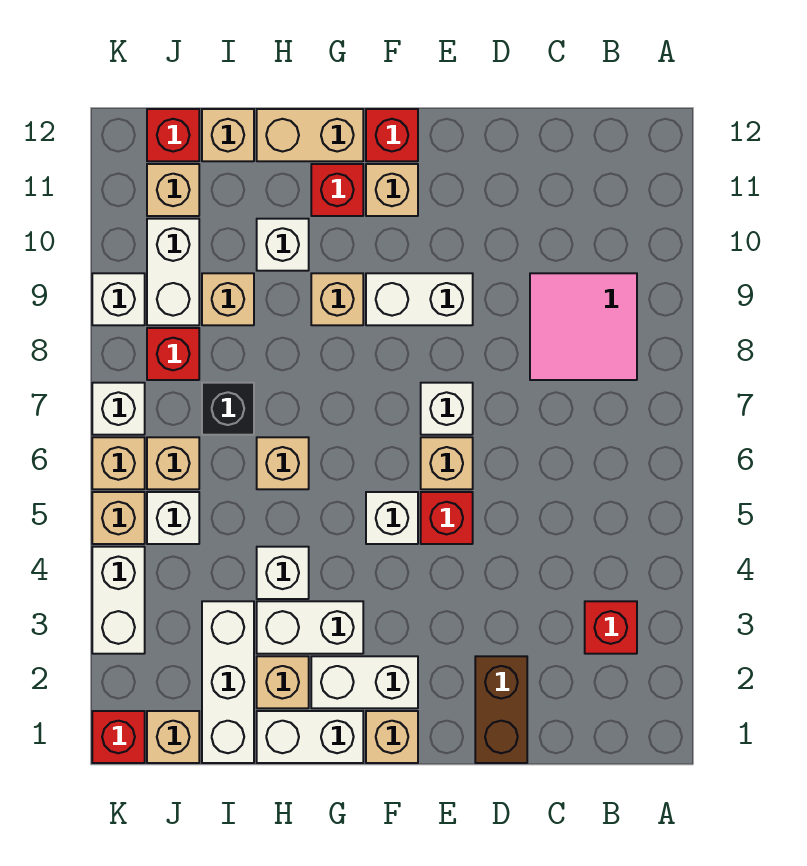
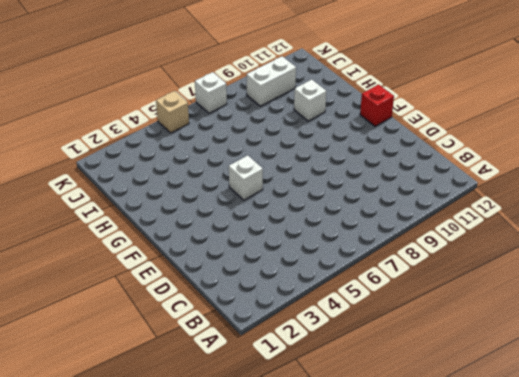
none -> red 1x1 brick [585,601,637,654]
none -> pink 2x2 tile [530,273,637,380]
none -> brown 1x2 brick [475,656,527,763]
none -> red 1x1 brick [421,492,473,544]

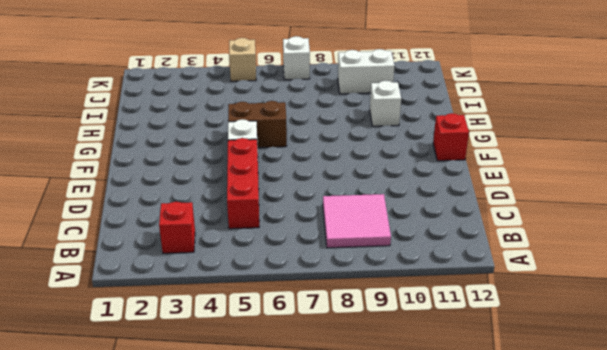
red 1x3 brick [227,138,259,229] -> red 1x1 brick [421,492,473,544]
brown 1x2 brick [228,101,287,148] -> brown 1x2 brick moved to [475,656,527,763]
none -> tan 1x1 brick [421,437,473,489]
none -> white 1x1 brick [421,383,473,435]
none -> white 1x2 brick [366,273,473,325]
none -> tan 1x1 brick [366,711,418,763]

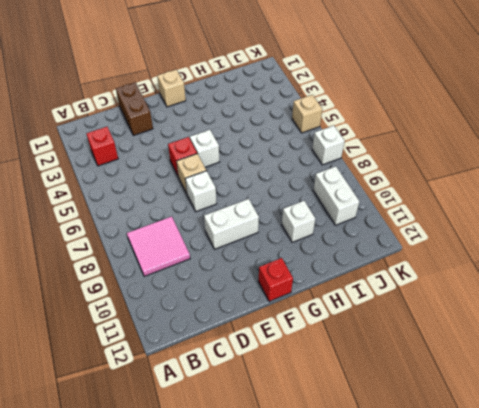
none -> white 1x2 brick [311,656,418,708]
none -> tan 1x1 brick [366,164,418,216]
none -> white 1x2 brick [257,711,363,763]
none -> white 1x2 brick [257,601,363,654]

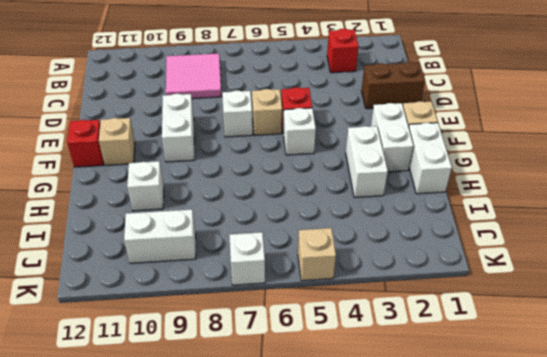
none -> tan 1x1 brick [311,273,363,325]
none -> red 1x1 brick [311,164,363,216]
none -> tan 1x2 brick [257,109,363,161]
none -> tan 1x1 brick [257,656,309,708]

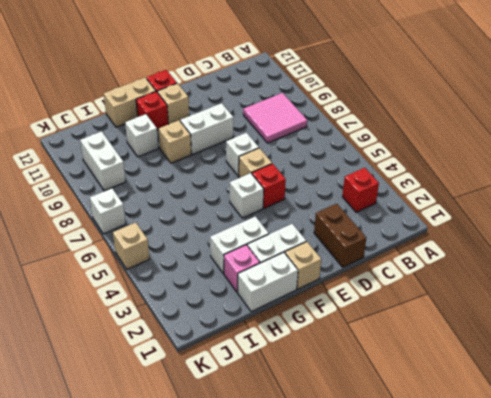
pink 1x1 brick [224,245,260,292] -> tan 1x1 brick [257,656,309,708]
none -> white 1x1 brick [257,547,309,599]
none -> tan 1x1 brick [257,437,309,489]
none -> white 1x3 brick [202,601,254,763]
none -> black 1x1 brick [202,383,254,435]

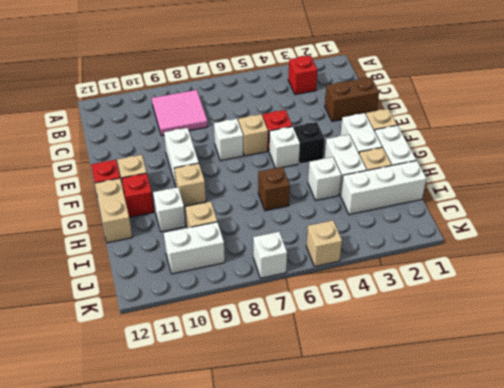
black 1x1 brick [294,122,325,164] -> black 1x1 brick moved to [202,383,254,435]
brown 1x1 brick [258,167,290,211] -> tan 1x1 brick [257,437,309,489]
none -> tan 1x1 brick [202,109,254,161]
none -> tan 1x1 brick [147,711,199,763]
none -> white 1x1 brick [147,492,199,544]
none -> tan 1x1 brick [147,437,199,489]

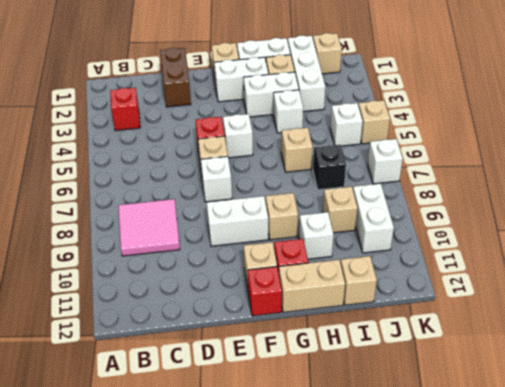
none -> tan 1x1 brick [147,437,199,489]
none -> red 1x1 brick [147,328,199,380]
none -> tan 1x1 brick [147,164,199,216]
none -> red 1x1 brick [147,109,199,161]

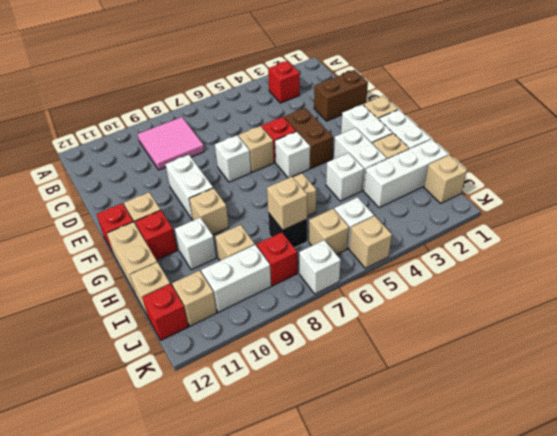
brown 1x2 brick [284,108,333,168] -> none
tan 1x1 brick [267,177,307,230] -> tan 1x1 brick moved to [92,437,145,489]
none -> red 1x1 brick [92,711,145,763]
none -> white 1x2 brick [92,547,145,654]
none -> white 1x1 brick [92,273,145,325]

